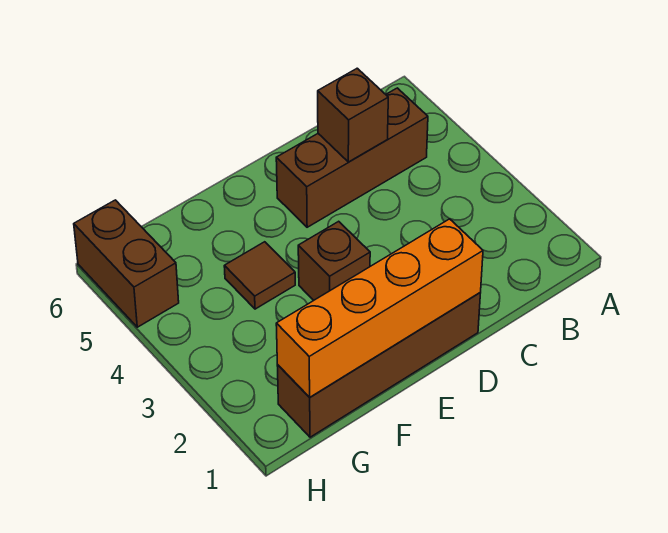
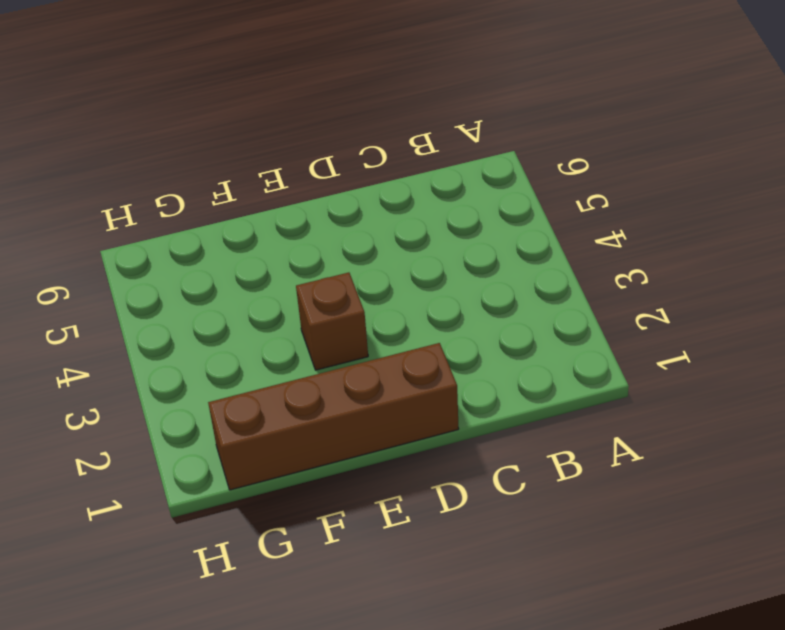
none -> brown 1x3 brick [276,88,428,227]
none -> brown 1x1 tile [224,242,295,309]

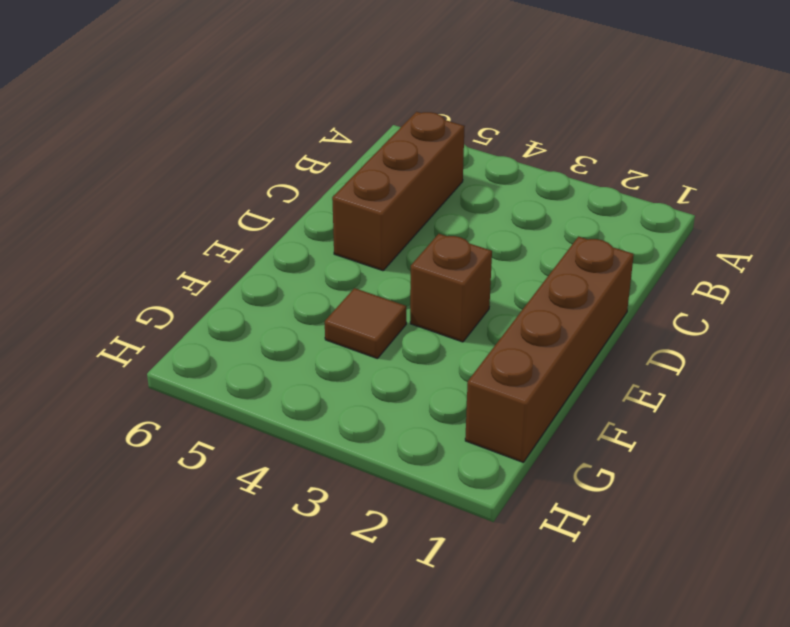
none -> brown 1x2 brick [74,200,179,327]
none -> brown 1x1 brick [318,68,388,162]

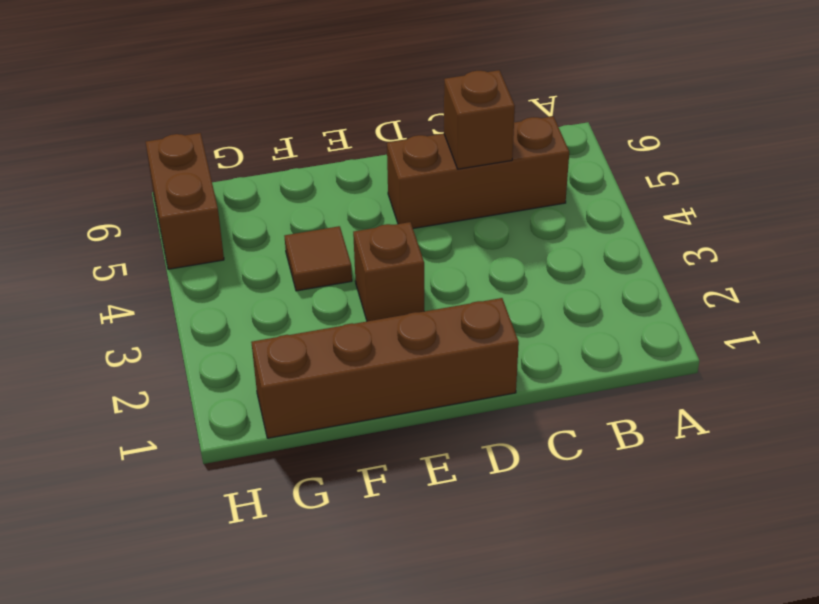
none -> orange 1x4 brick [276,219,483,397]

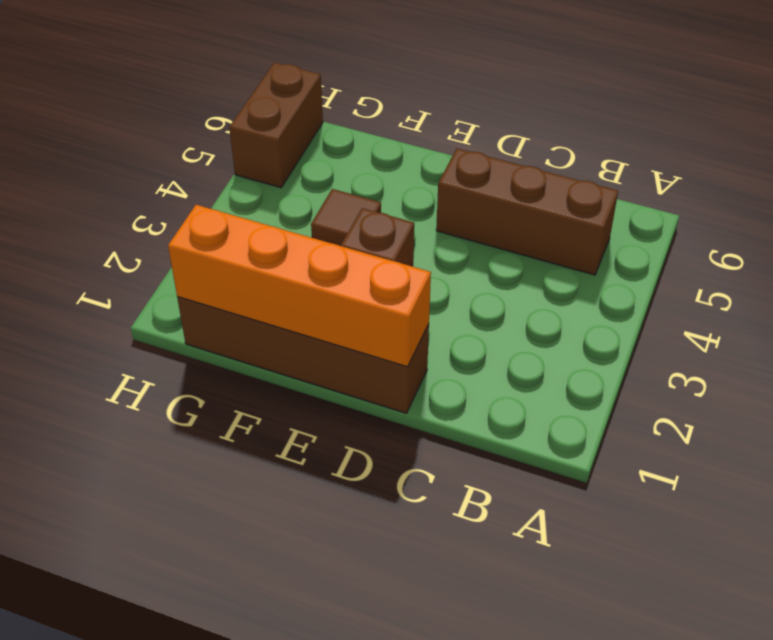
none -> brown 1x1 brick [318,68,388,162]

